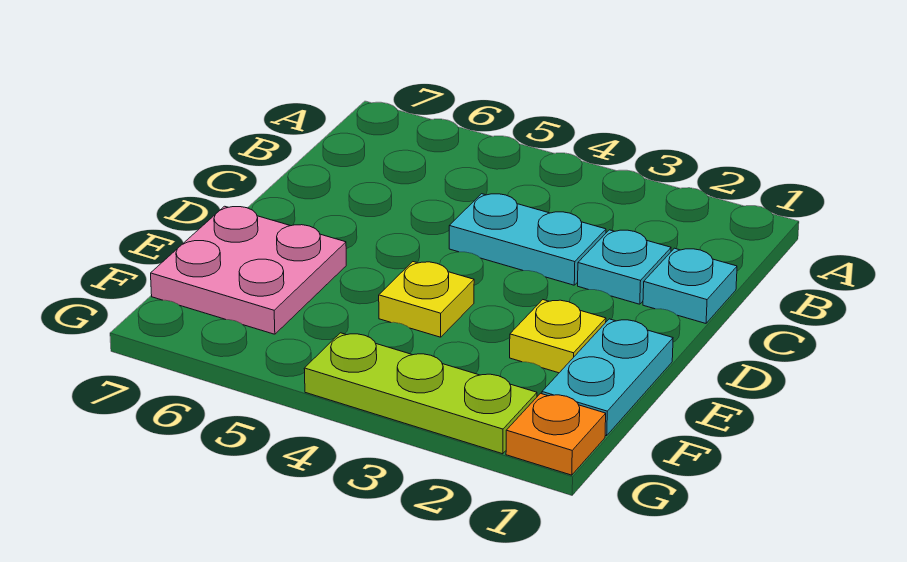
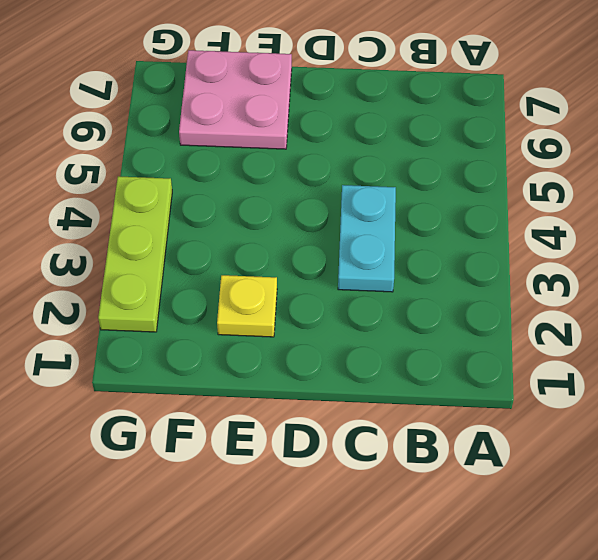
none -> cyan 1x1 plate [643,248,737,323]
none -> cyan 1x1 plate [578,230,671,304]

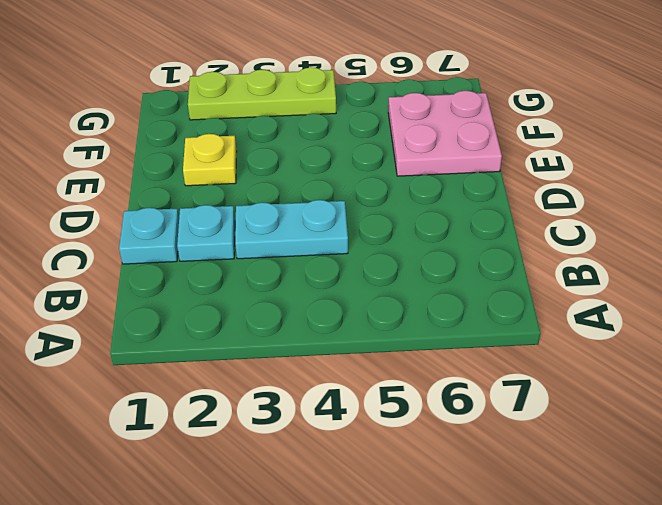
none -> cyan 1x2 plate [542,319,673,436]
none -> yellow 1x1 plate [379,262,474,337]

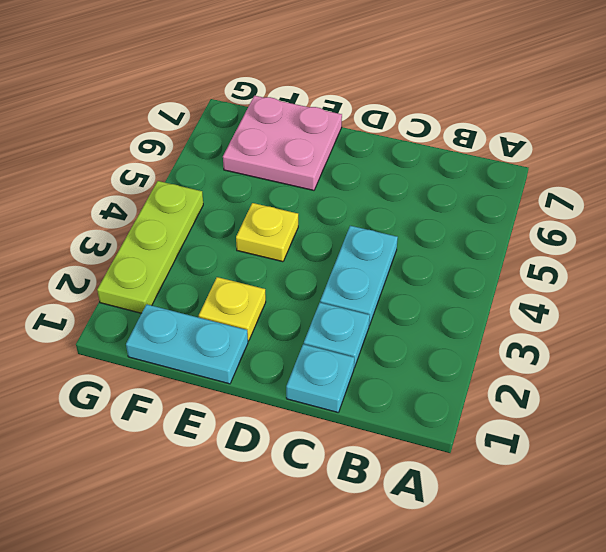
none -> orange 1x1 plate [506,393,606,475]

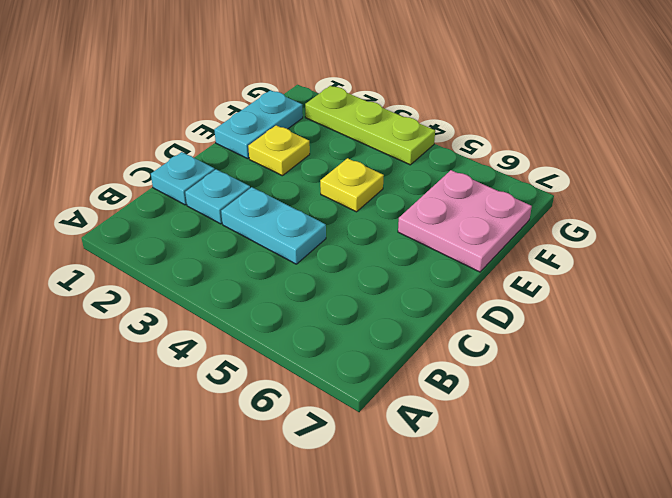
none -> orange 1x1 plate [506,393,606,475]

